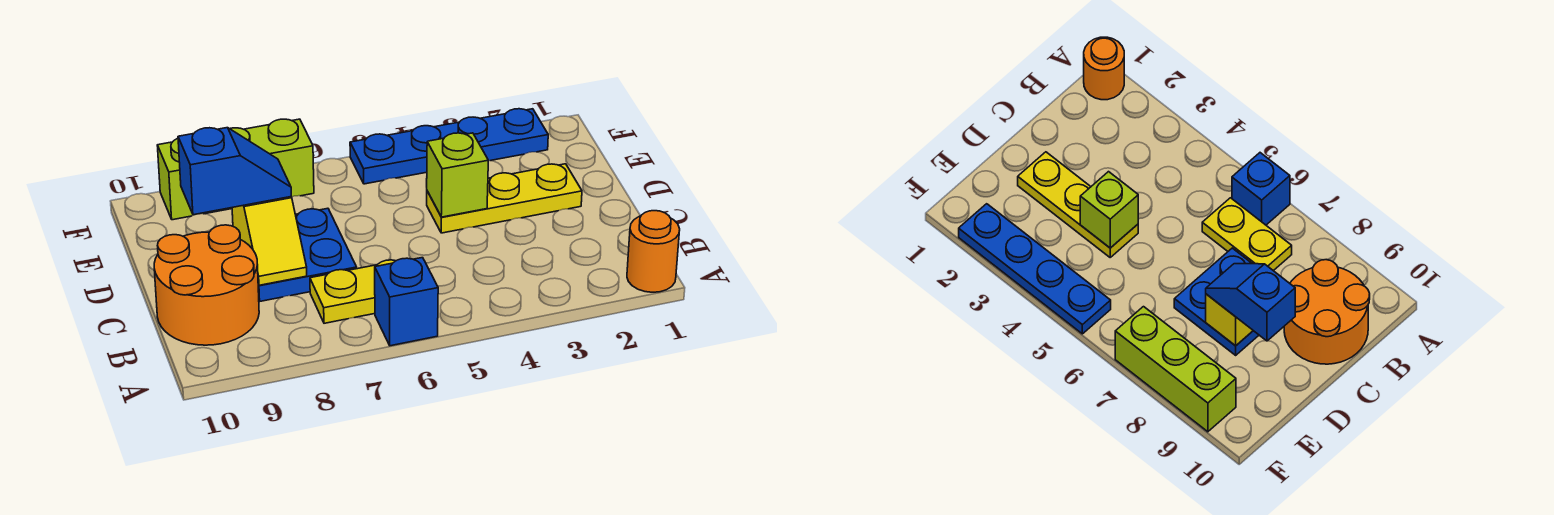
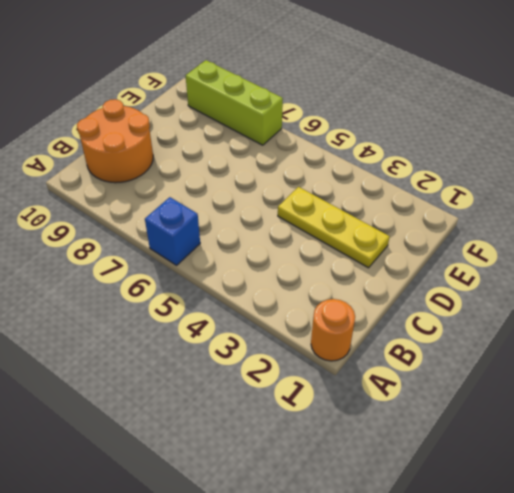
none -> yellow 1x2 plate [310,260,395,323]
none -> blue 2x2 plate [258,208,357,301]

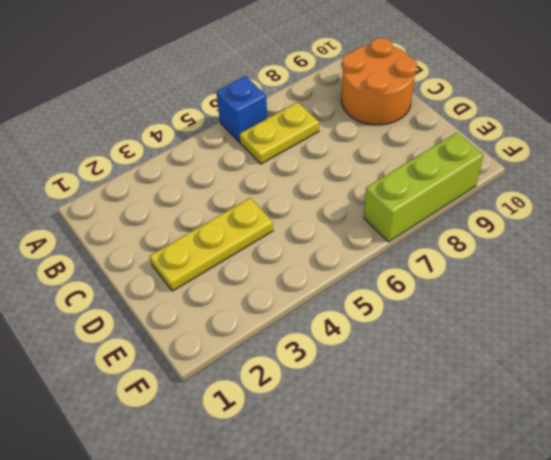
none -> orange 1x1 round brick [627,211,680,292]
none -> blue 2x2 plate [258,208,357,301]

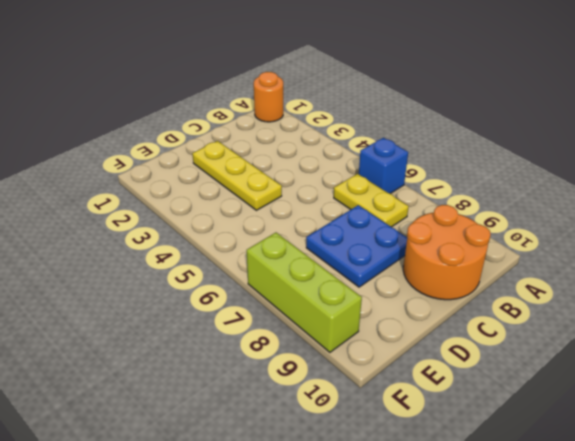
none -> blue 1x4 plate [350,109,548,184]
none -> yellow 1x2 slope [232,197,307,285]

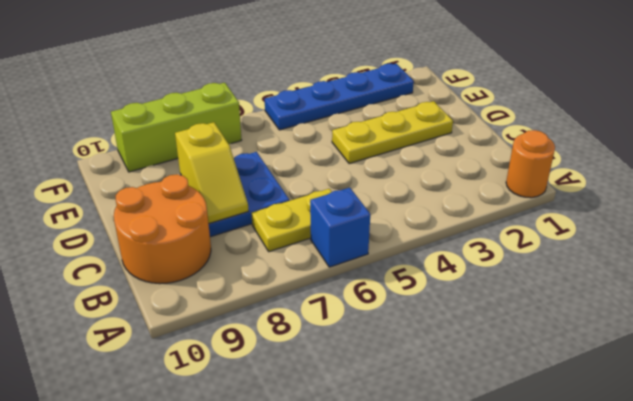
none -> lime 1x1 brick [426,133,488,217]
none -> blue 1x2 slope [178,128,291,215]

